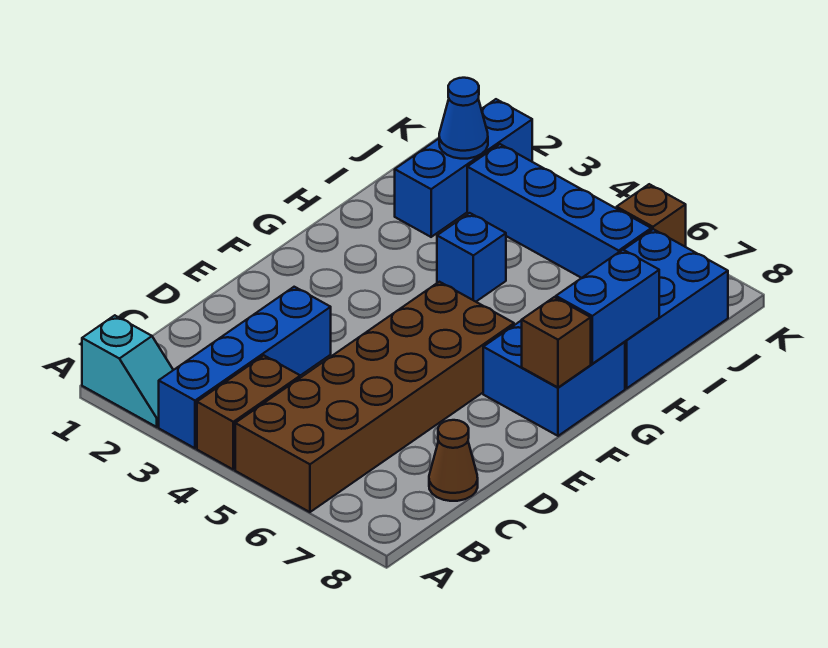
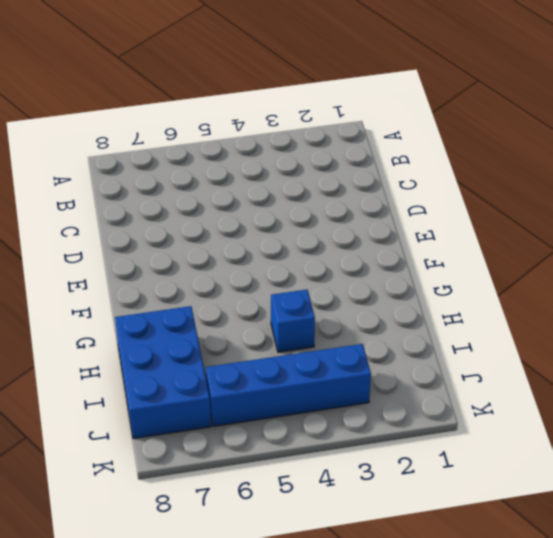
none -> cyan 1x2 slope [82,315,173,427]
none -> blue 1x4 brick [159,287,331,448]
none -> brown 1x2 brick [197,356,300,470]

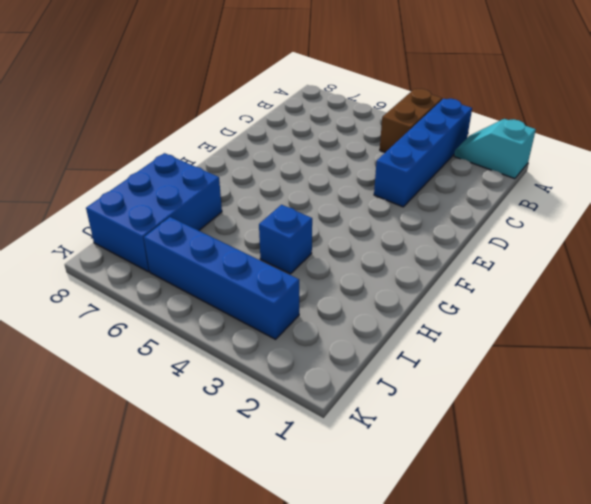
none -> brown 2x6 brick [235,282,514,512]
none -> brown 1x1 cone [429,420,478,501]
none -> blue 2x2 brick [483,320,625,436]

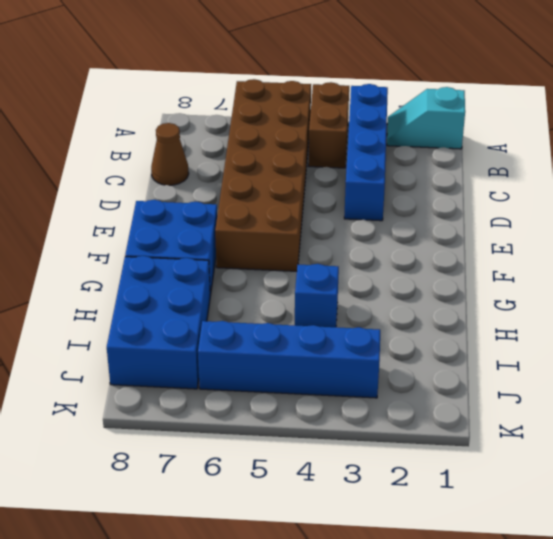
none -> blue 1x3 brick [395,99,532,237]
none -> brown 1x1 brick [617,184,686,247]
none -> brown 1x1 brick [522,297,591,387]

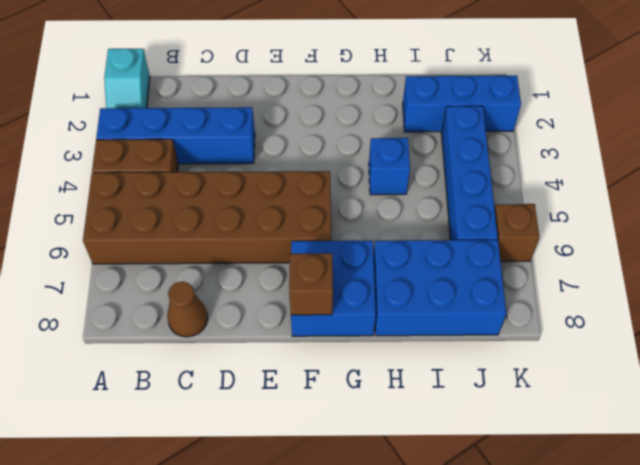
none -> blue 1x2 brick [556,250,659,364]
none -> blue 1x1 cone [439,78,488,159]

